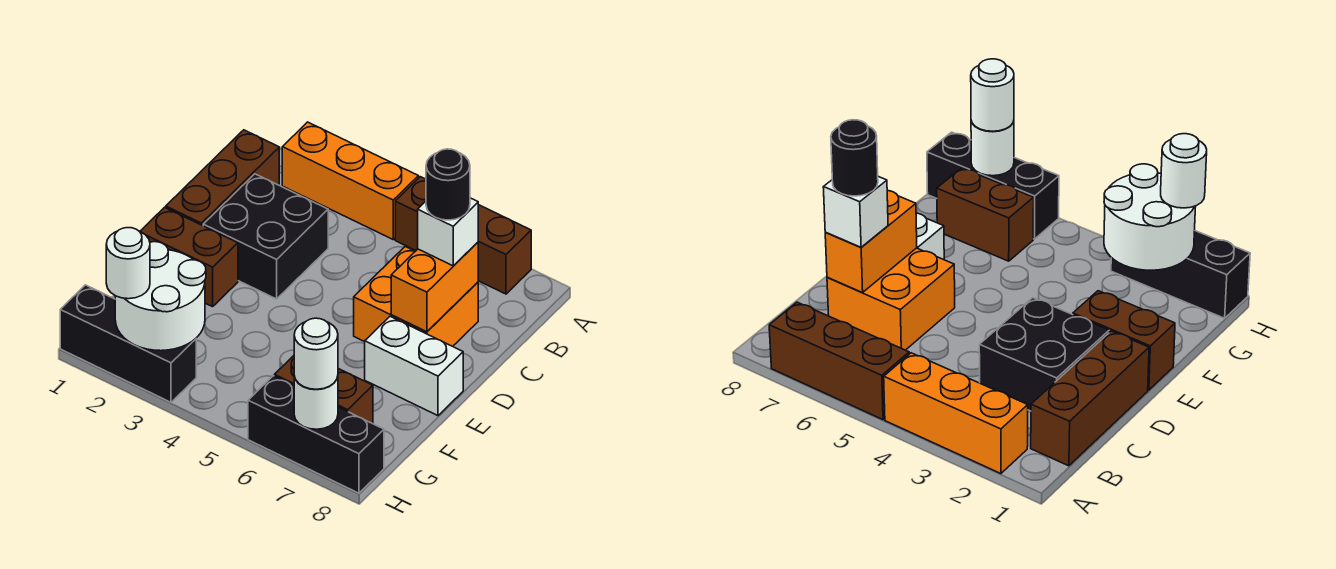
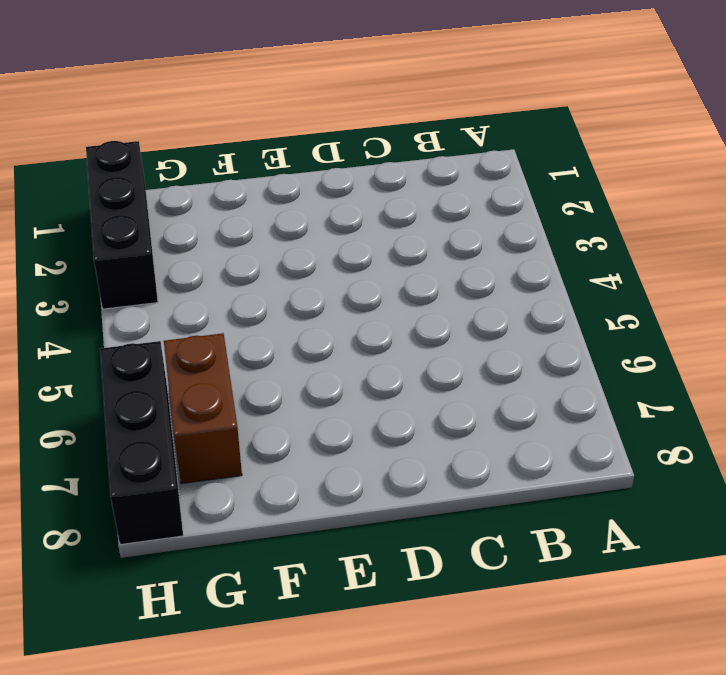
none -> orange 1x3 brick [282,122,419,239]
none -> brown 1x3 brick [395,177,531,294]
none -> brown 1x3 brick [166,130,279,226]

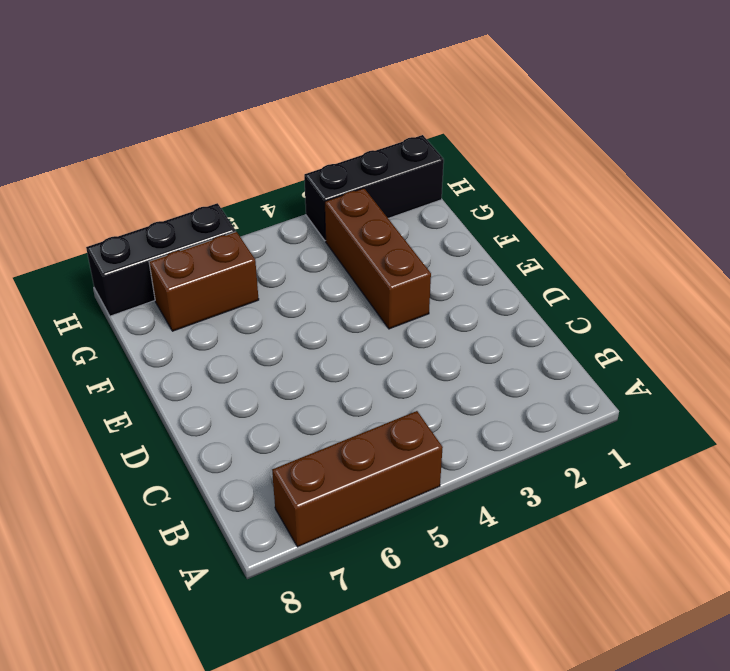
brown 1x3 brick [325,188,431,329] -> brown 1x3 brick moved to [166,130,279,226]
none -> orange 1x3 brick [282,122,419,239]
none -> black 2x2 brick [203,174,328,299]
none -> orange 2x2 brick [354,247,478,346]

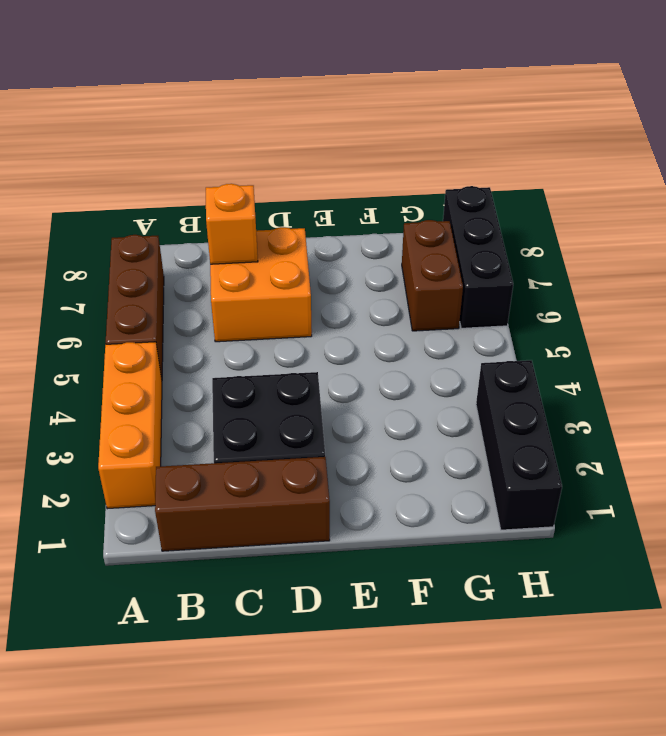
orange 1x1 brick [206,184,258,264] -> orange 1x2 brick [391,242,478,332]
none -> brown 1x2 brick [140,207,238,307]
none -> white 1x2 brick [365,317,463,416]
none -> white 2x2 round brick [115,242,206,351]

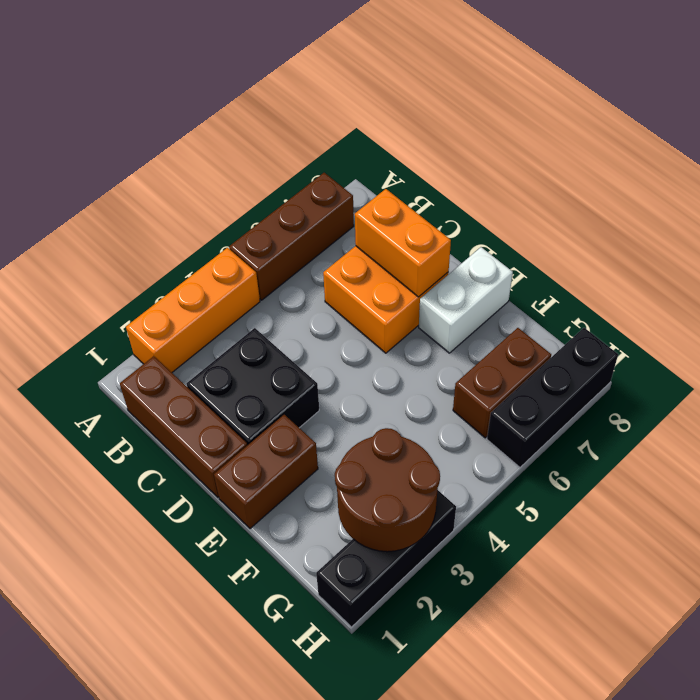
brown 2x2 round brick [335,428,440,552] -> white 2x2 round brick [115,242,206,351]
none -> white 1x1 round brick [294,376,338,429]
none -> white 1x1 brick [418,198,478,266]
none -> white 1x1 round brick [106,228,150,299]

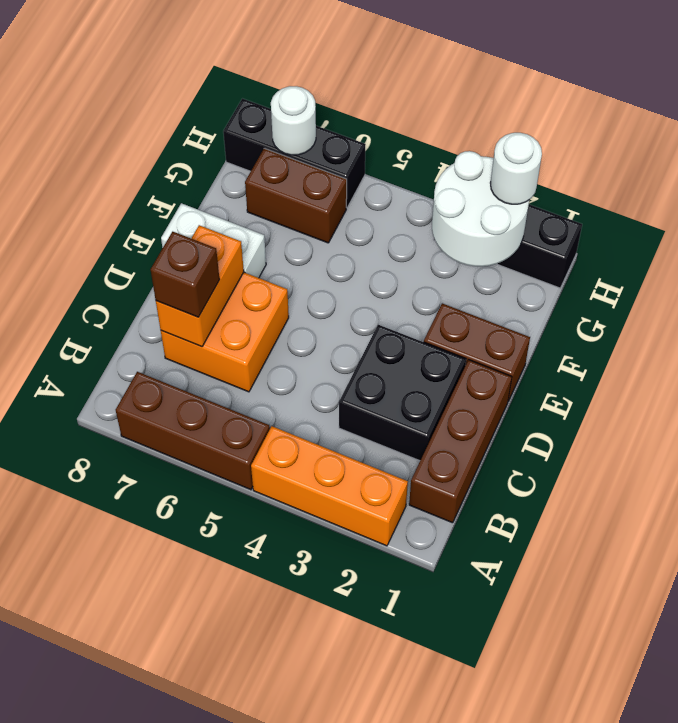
brown 1x1 brick [151,232,220,317] -> white 1x1 brick [418,198,478,266]
none -> white 1x1 round brick [294,318,338,389]
none -> black 1x1 round brick [426,149,470,220]

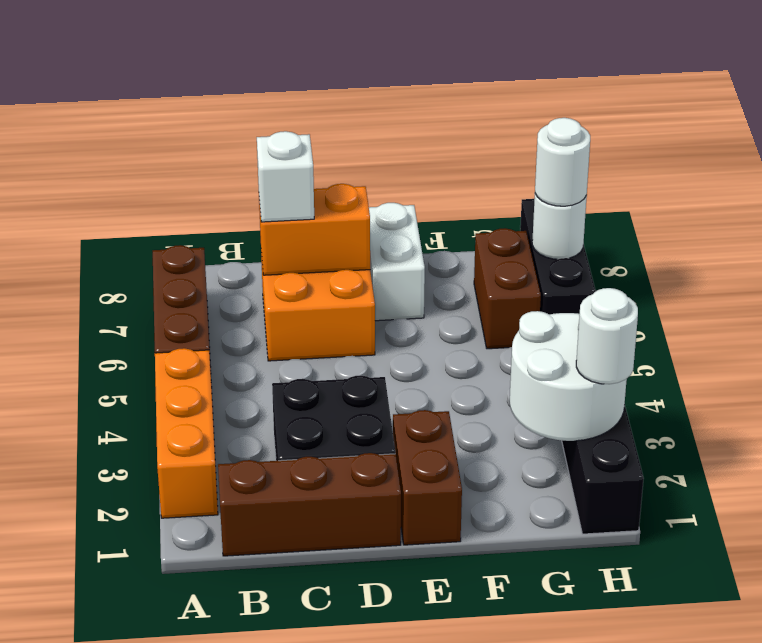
none -> black 1x1 round brick [426,149,470,220]

